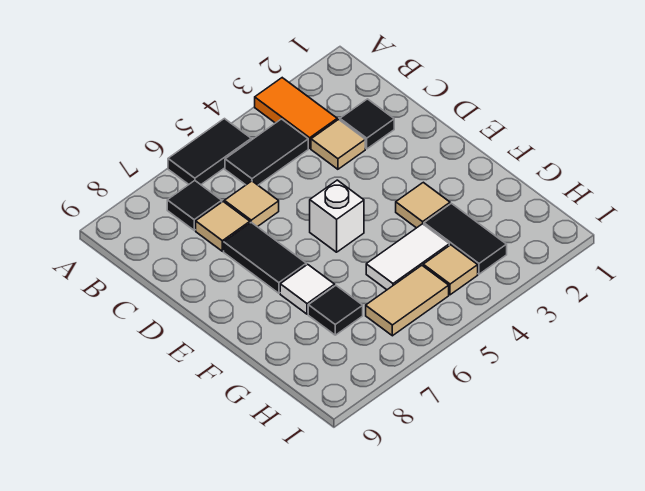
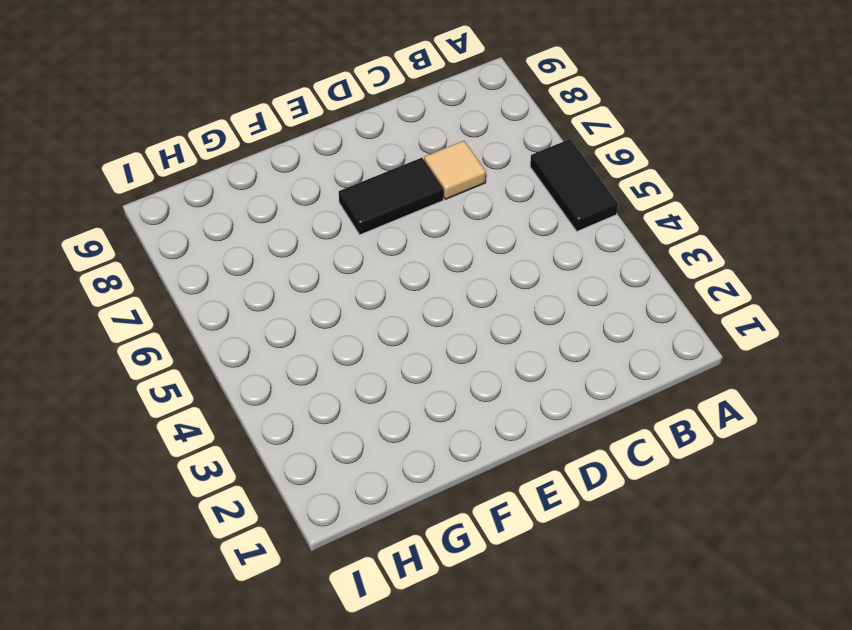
none -> orange 1x2 tile [255,78,337,148]
none -> black 1x2 tile [225,119,308,185]
none -> black 1x1 tile [167,181,222,230]

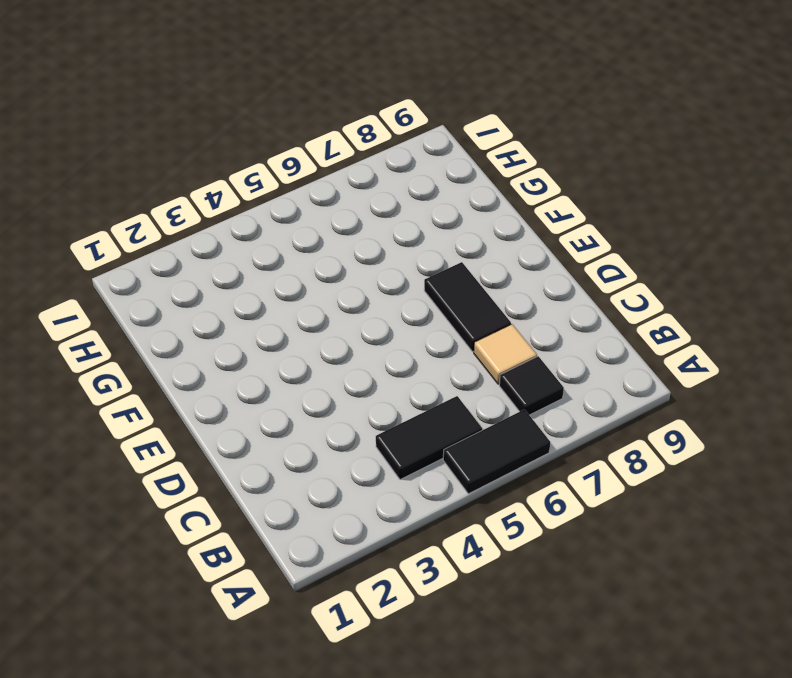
none -> orange 1x2 tile [255,78,337,148]
none -> black 1x1 tile [340,99,394,149]
none -> tan 1x1 tile [311,120,365,169]

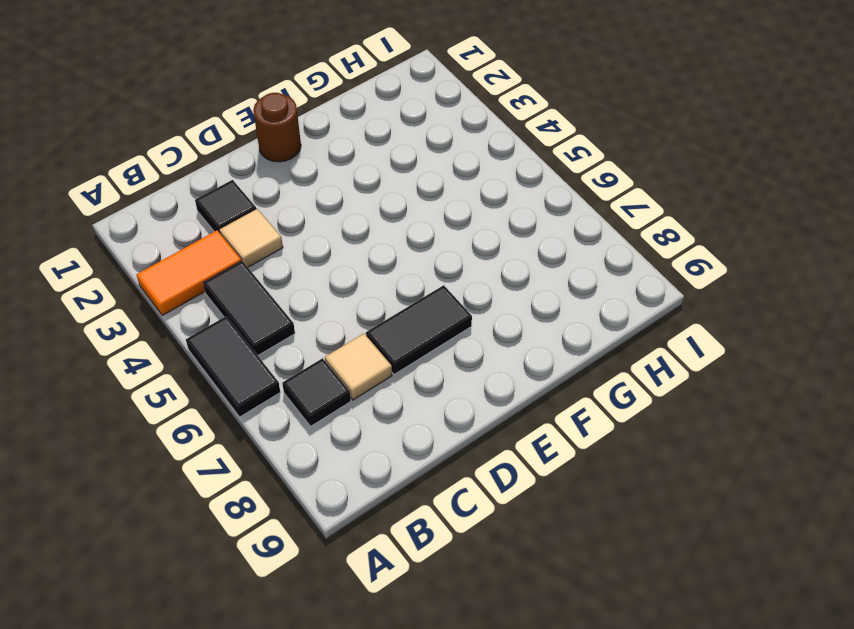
brown 1x1 round brick [253,93,301,162] -> none
none -> tan 1x1 tile [224,181,279,227]
none -> white 1x1 brick [310,180,364,252]
none -> tan 1x1 tile [396,182,450,228]

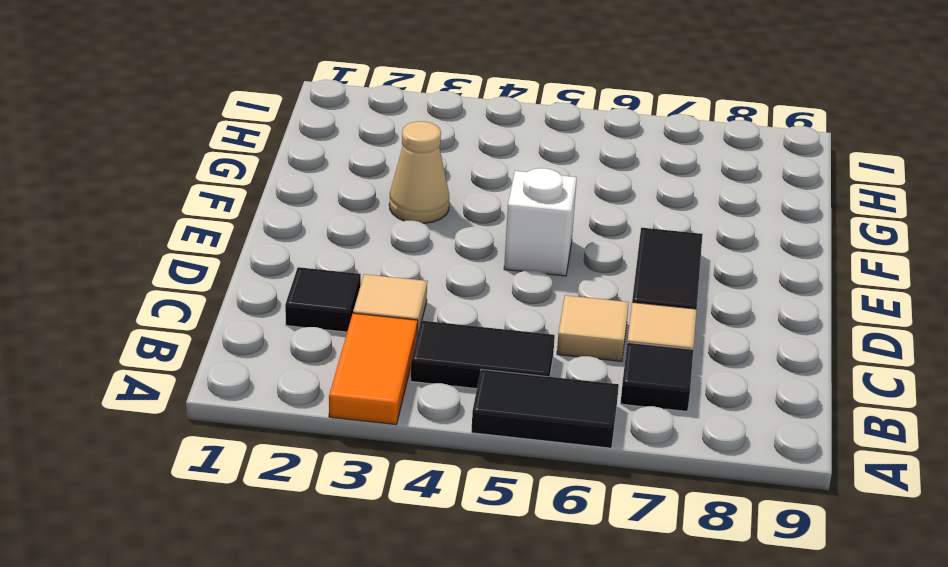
tan 1x1 cone [389,121,449,223] -> tan 1x1 tile [396,182,450,228]
none -> white 1x1 tile [280,264,335,314]
none -> black 1x2 tile [424,203,507,274]
none -> white 1x2 tile [366,224,449,290]

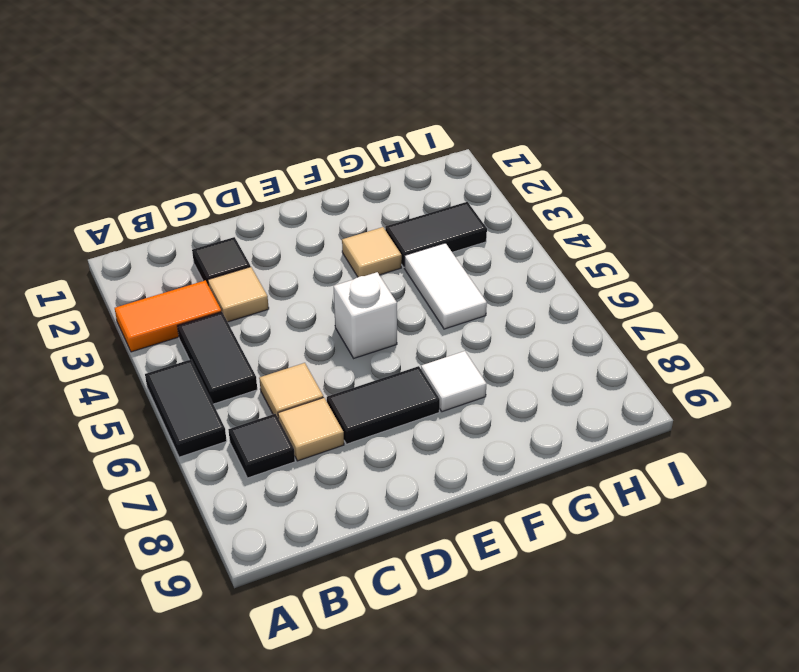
none -> black 1x1 tile [308,286,363,335]
none -> tan 1x1 tile [423,245,478,295]
none -> tan 1x2 tile [366,265,449,336]

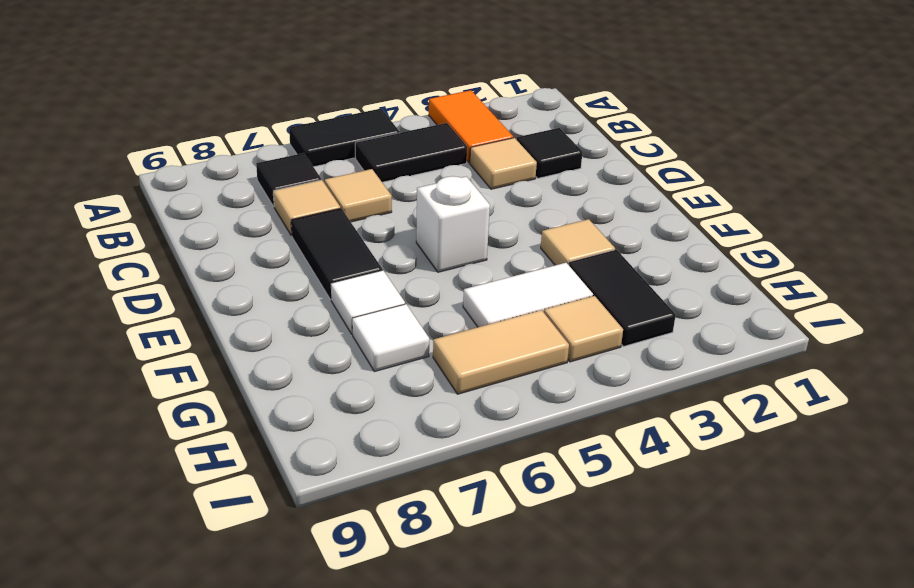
white 1x1 tile [352,304,429,372] -> black 1x1 tile [308,286,363,335]

